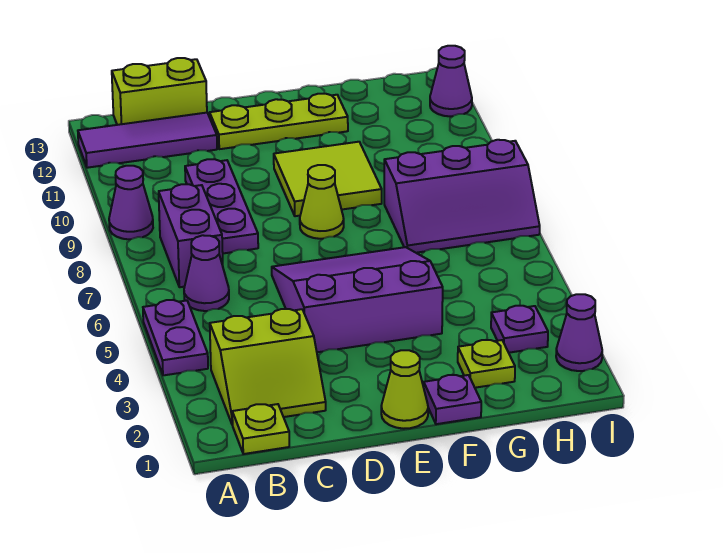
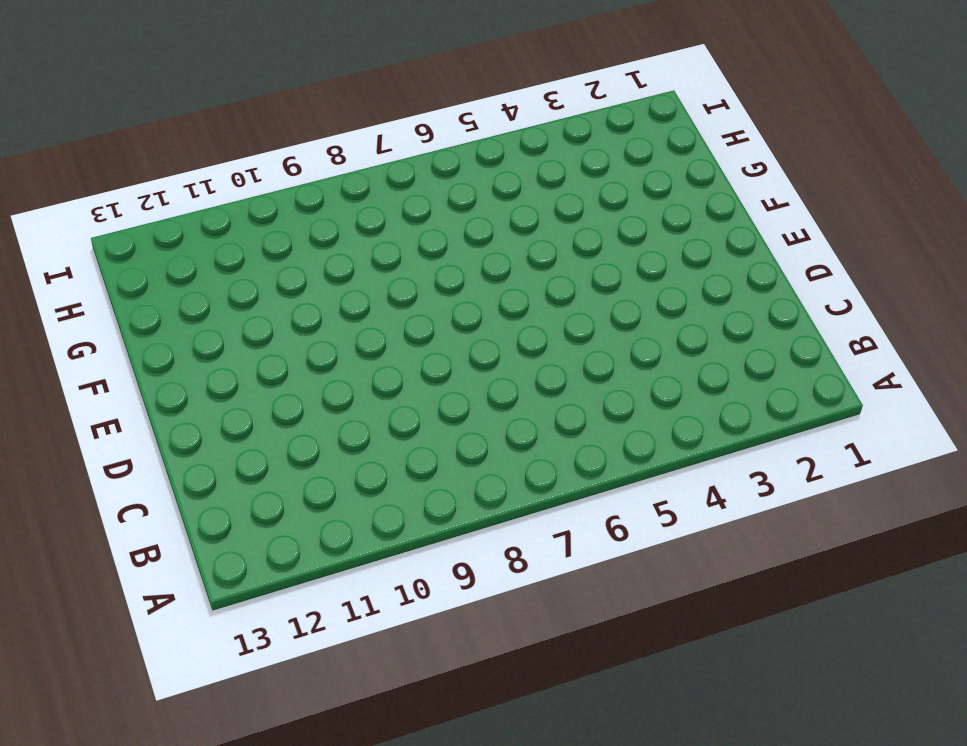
none -> purple 1x2 plate [143,300,208,375]
none -> purple 1x1 cone [109,166,153,239]
none -> purple 1x3 tile [78,113,217,168]

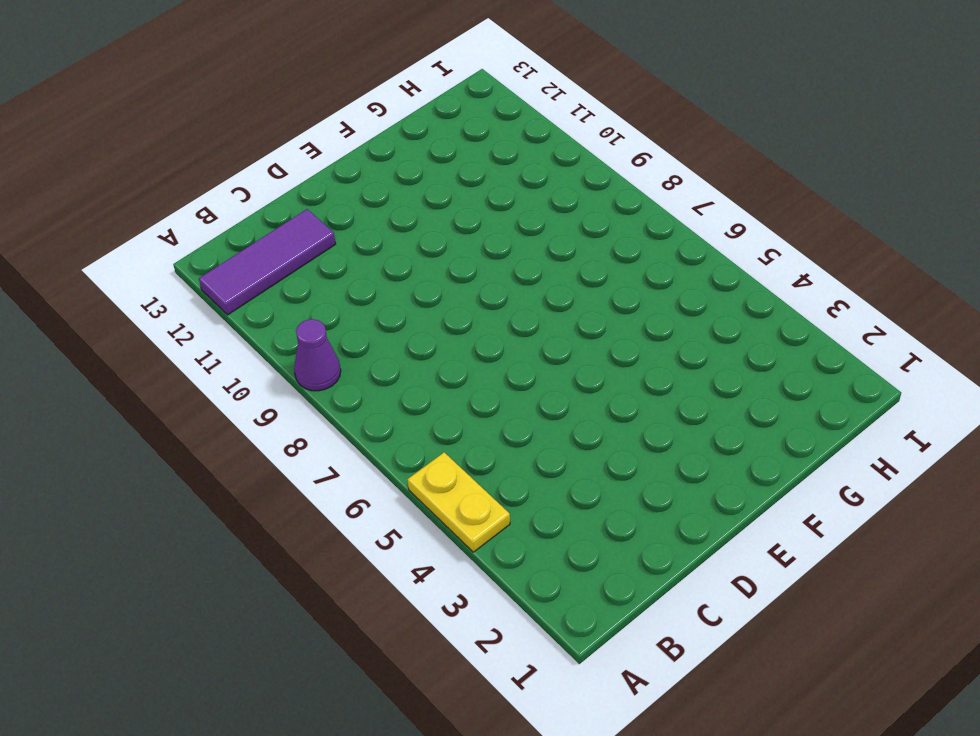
yellow 1x2 plate [408,452,510,552] -> purple 1x2 plate [143,300,208,375]
none -> lime 1x1 plate [232,404,289,454]
none -> lime 2x2 slope [210,309,326,425]
none -> purple 1x1 cone [184,235,229,311]

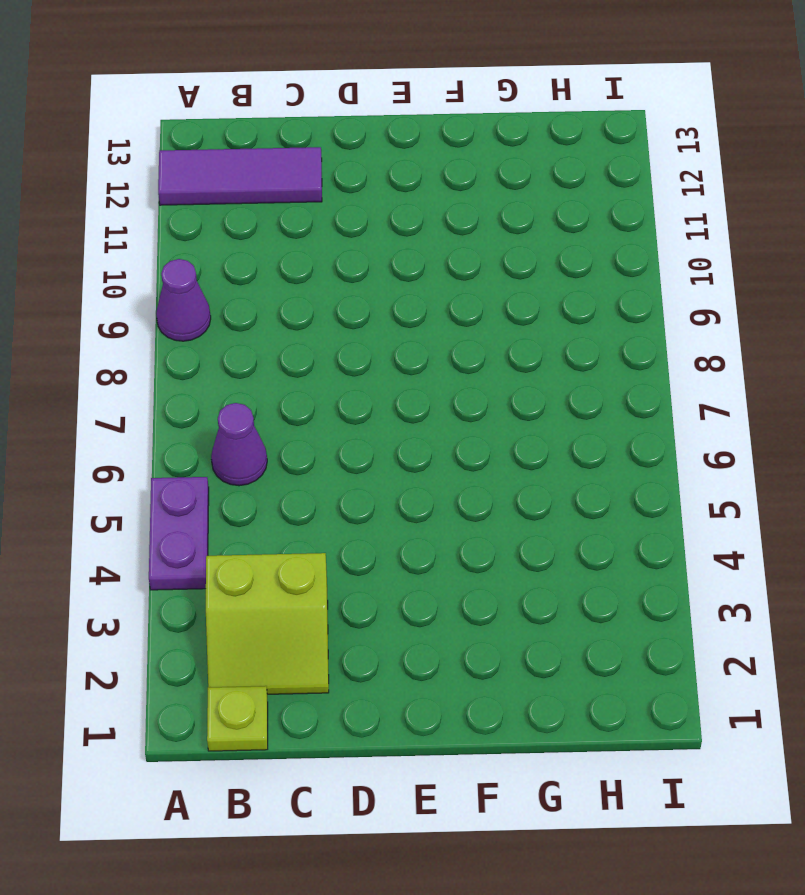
none -> purple 1x2 brick [159,184,223,287]
none -> lime 1x2 brick [112,58,207,125]
none -> purple 1x3 plate [185,159,258,253]

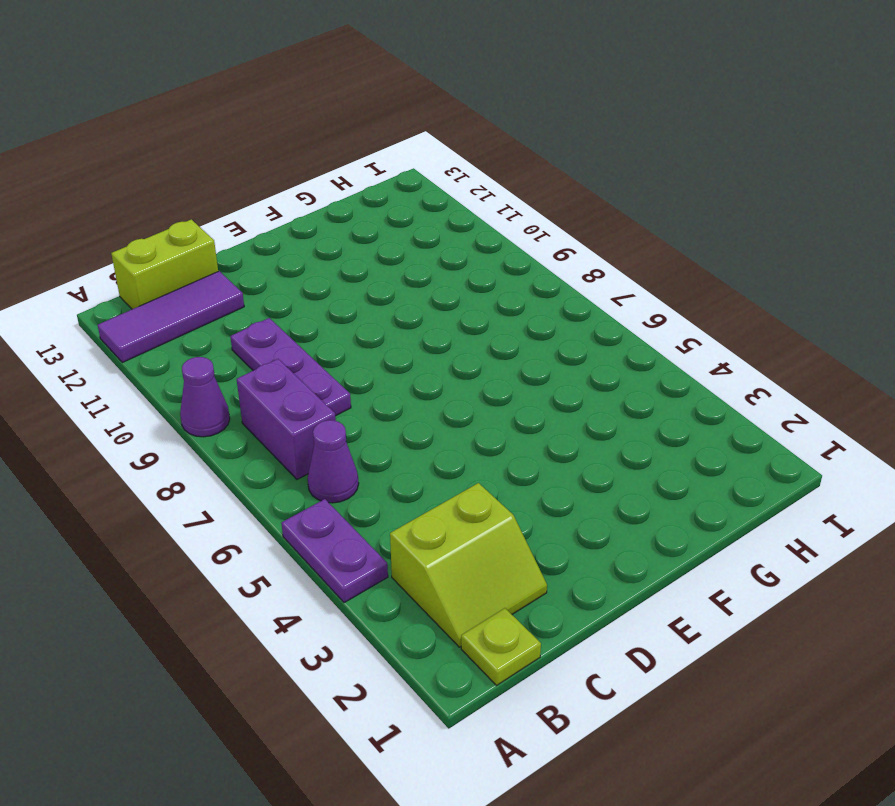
none -> purple 3x3 slope [272,247,443,352]
none -> lime 1x3 plate [210,94,348,149]
none -> lime 1x1 cone [381,350,428,429]

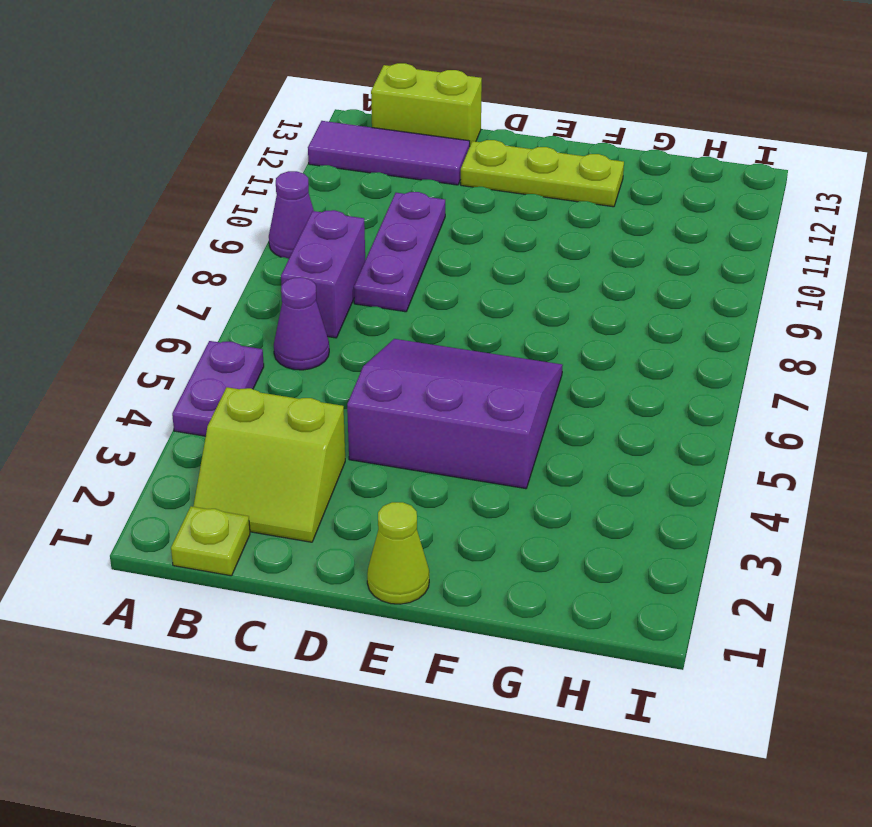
none -> lime 1x1 cone [300,165,344,239]
none -> lime 2x2 tile [274,142,382,216]
none -> purple 1x1 plate [424,375,481,424]

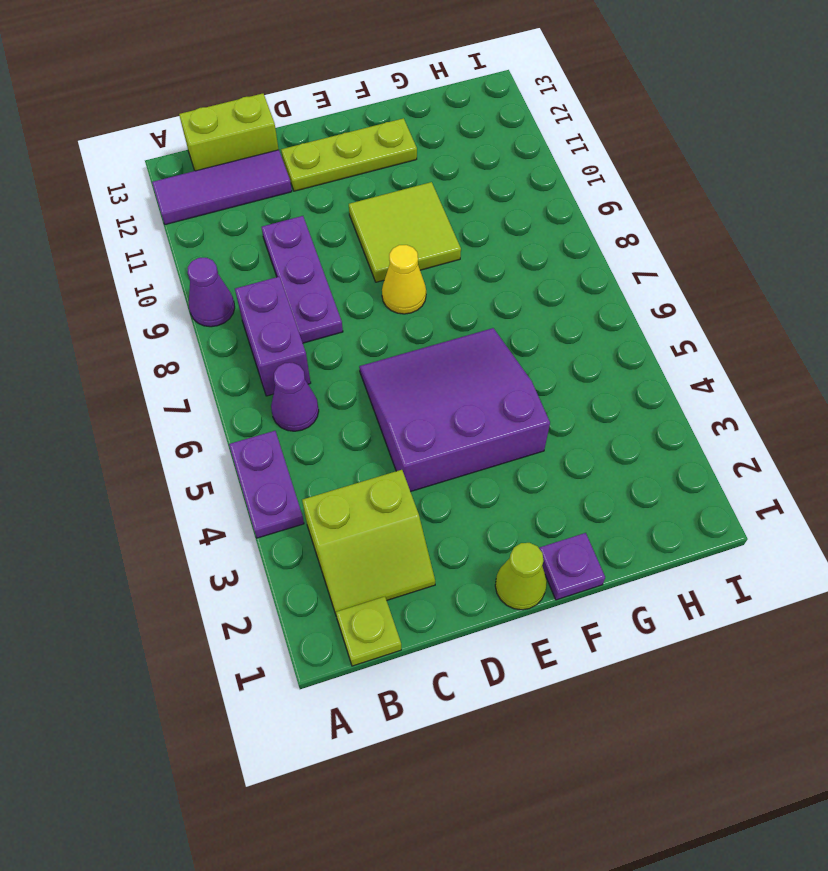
yellow 1x1 cone [382,245,426,314] -> lime 1x1 cone [300,165,344,239]
none -> lime 1x1 plate [458,340,515,388]
none -> purple 2x3 slope [384,140,540,253]
none -> purple 1x1 plate [491,306,548,353]

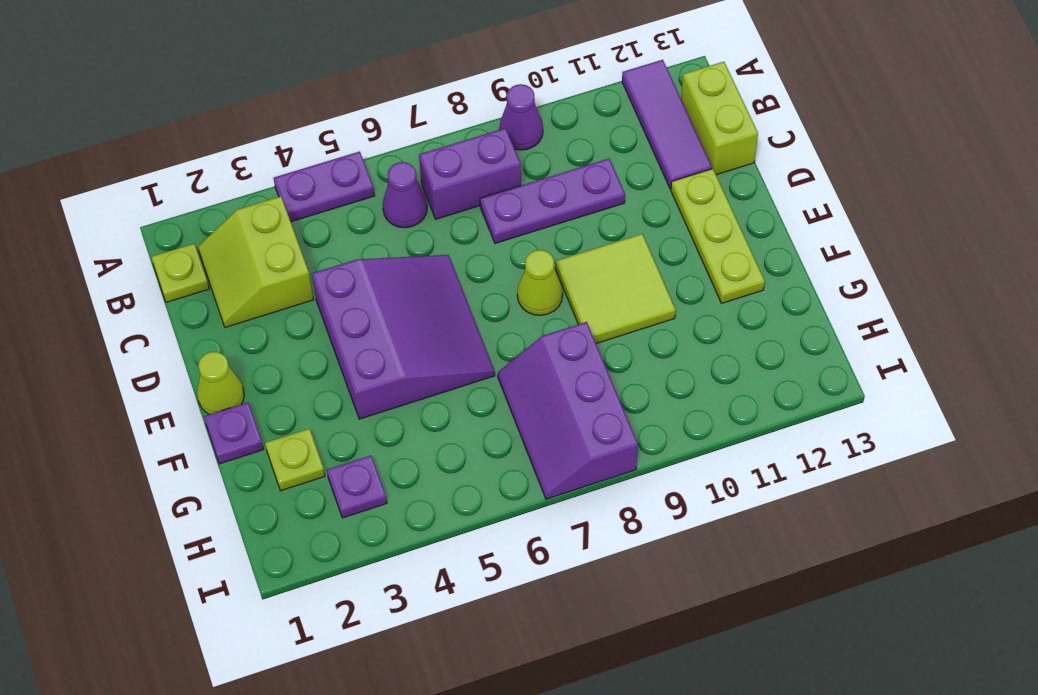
none -> purple 1x1 cone [556,294,602,371]
none -> purple 1x1 cone [430,46,472,117]

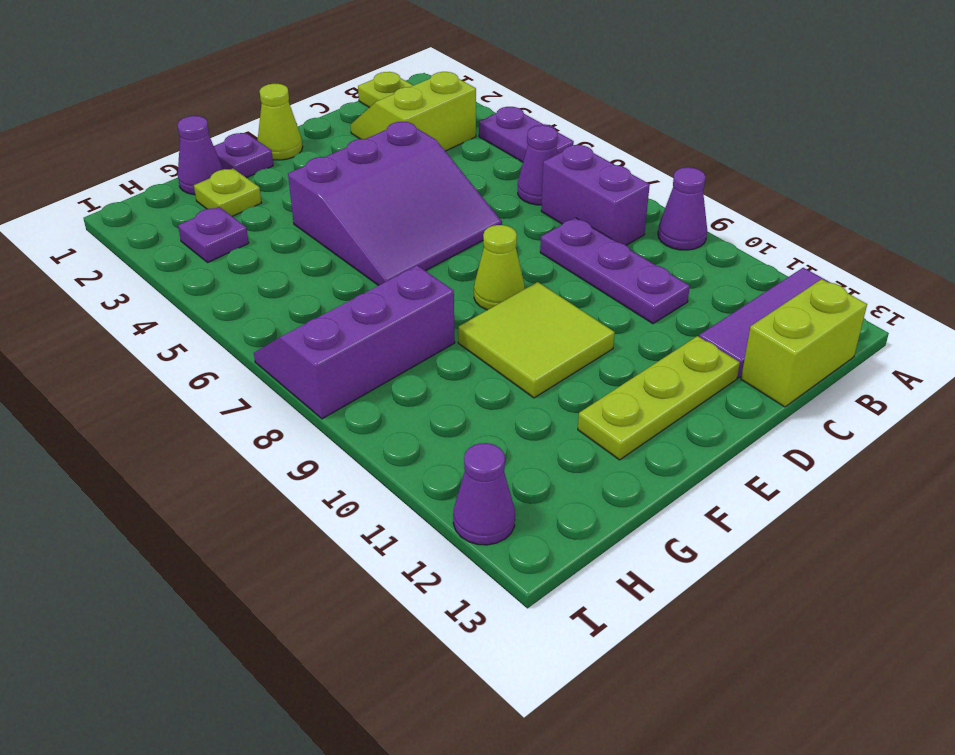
purple 1x1 cone [178,116,223,195] -> purple 1x1 cone moved to [556,294,602,371]

